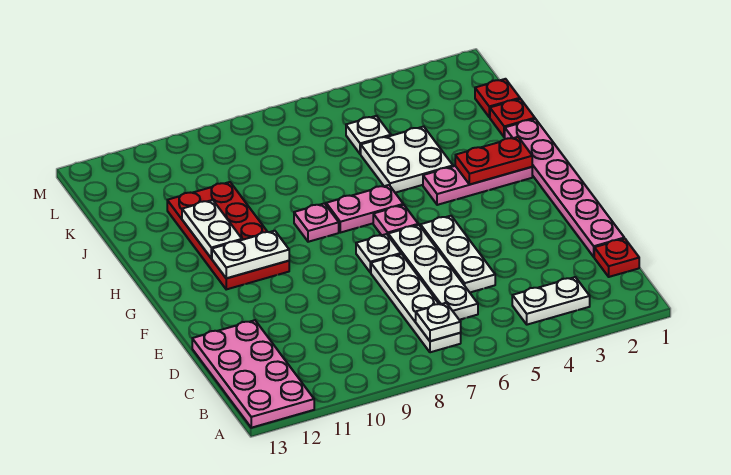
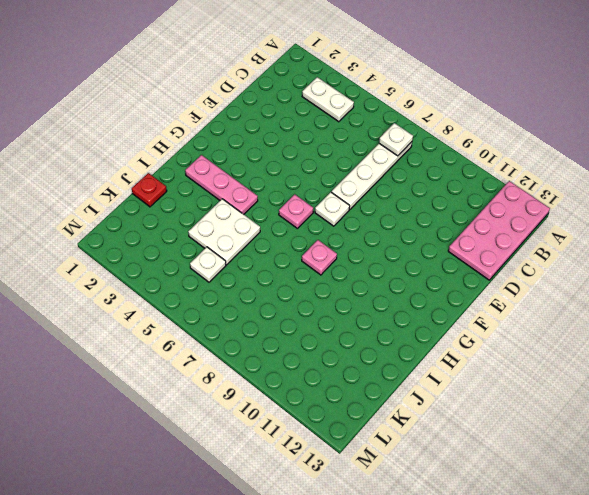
none -> red 1x1 plate [594,239,639,277]
none -> white 1x4 plate [388,225,478,320]
none -> pink 1x6 plate [505,119,624,257]

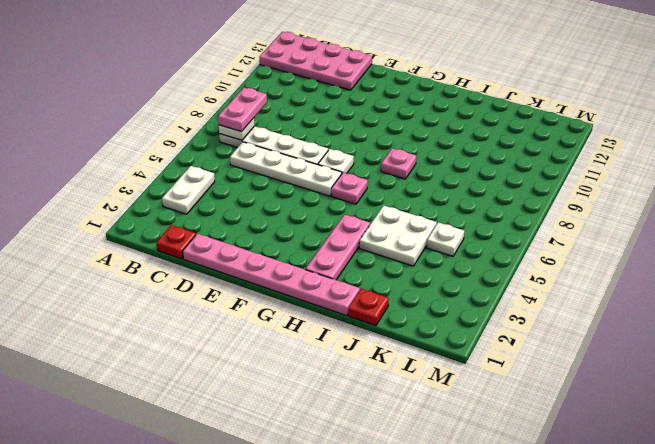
pink 1x2 plate [218,88,267,132] -> pink 1x2 plate moved to [326,185,403,233]
none -> white 1x3 plate [421,216,495,292]
none -> red 2x4 plate [167,182,289,289]
none -> red 1x1 plate [475,79,520,117]

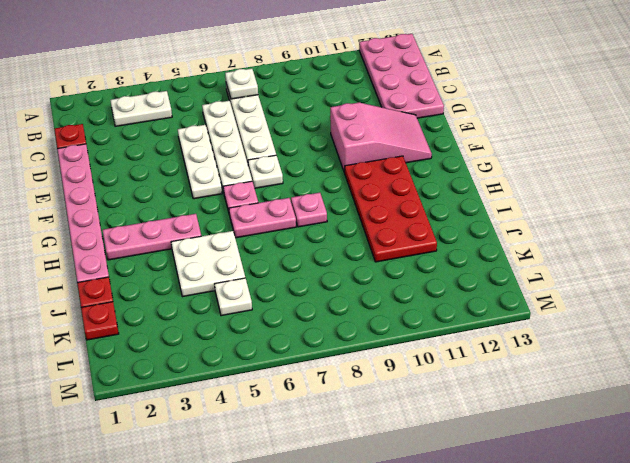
pink 2x3 slope [330,102,432,173] -> none
none -> white 1x2 plate [212,231,289,278]
none -> red 1x2 plate [455,137,532,184]
none -> white 1x2 plate [182,200,242,258]

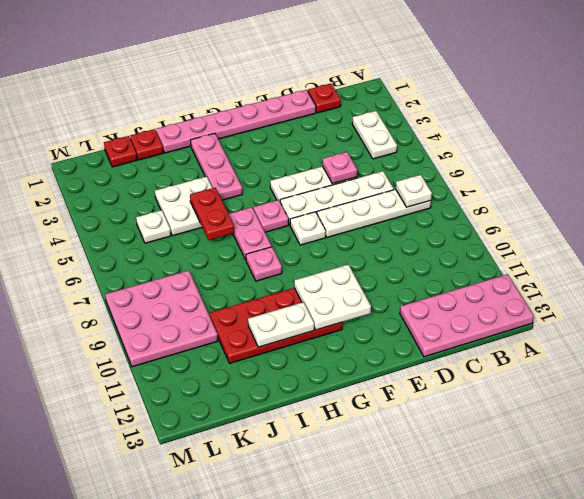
pink 1x1 plate [322,152,357,184] -> none
white 2x2 plate [294,265,371,330] -> white 1x2 plate [212,231,289,278]
red 1x2 plate [190,188,234,240] -> red 1x2 plate moved to [455,137,532,184]
pink 3x3 plate [105,270,218,367] -> none

